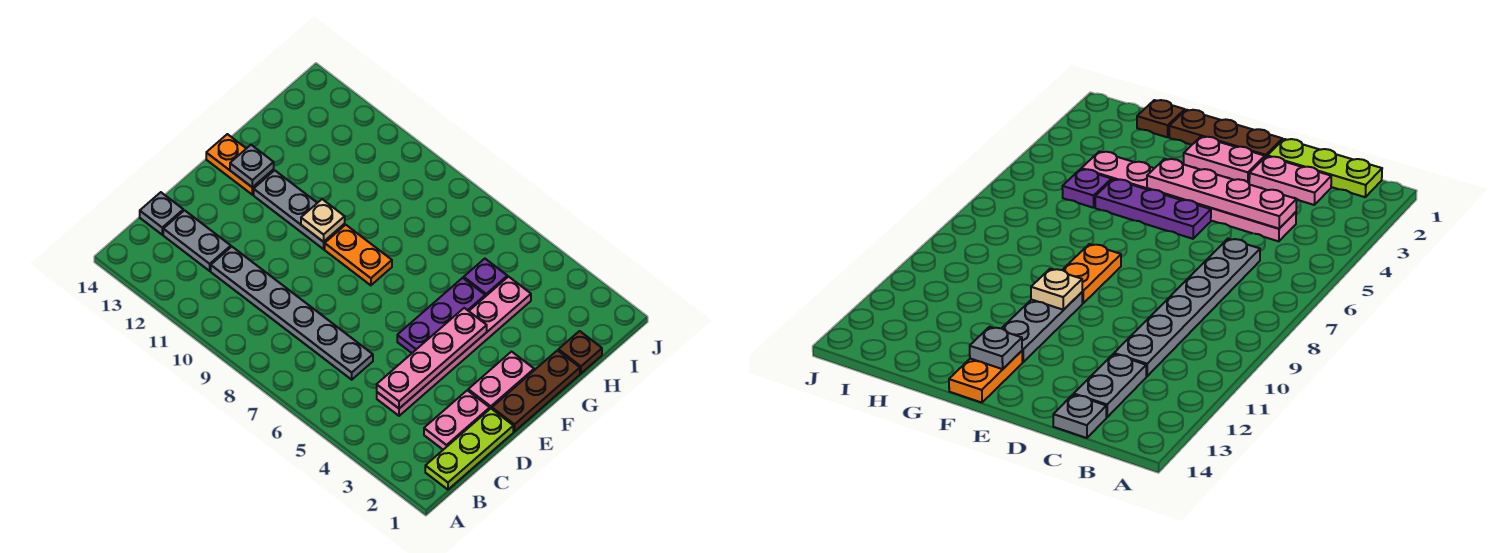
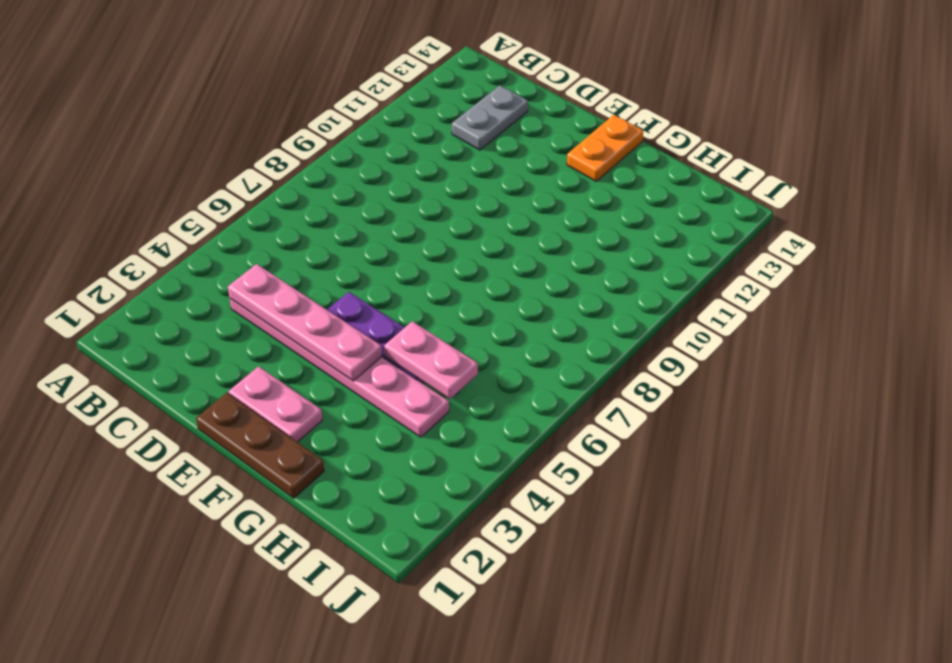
pink 1x2 plate [384,321,478,399] -> pink 1x2 plate moved to [424,390,490,450]
none -> lime 1x3 plate [425,409,513,490]
none -> grey 1x6 plate [211,247,373,380]
none -> grey 1x1 plate [140,192,183,235]

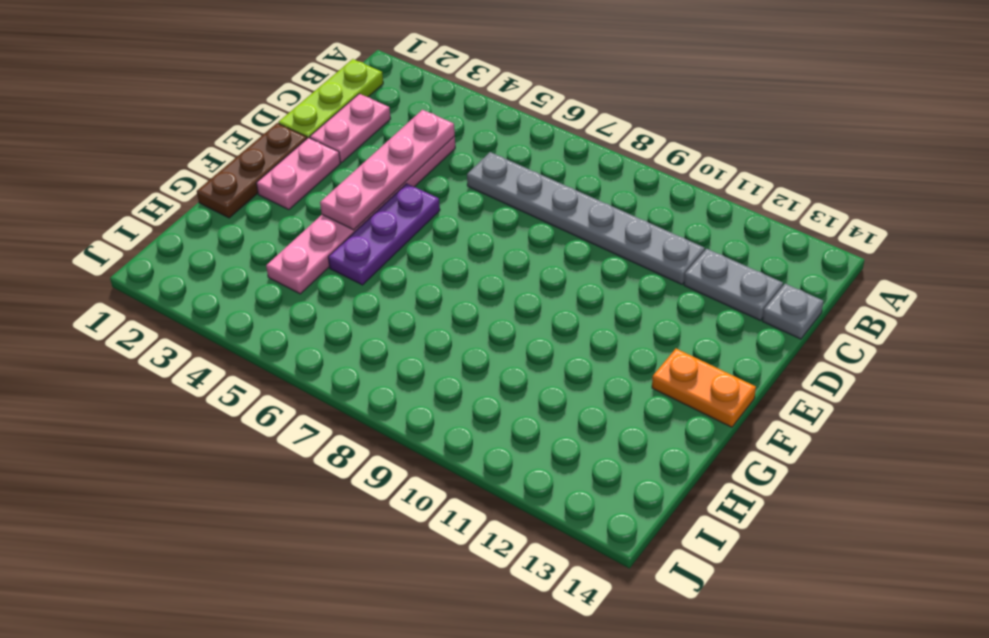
none -> orange 1x2 plate [325,225,392,285]
none -> grey 1x3 plate [254,170,345,249]
none -> brown 1x1 plate [558,331,602,373]

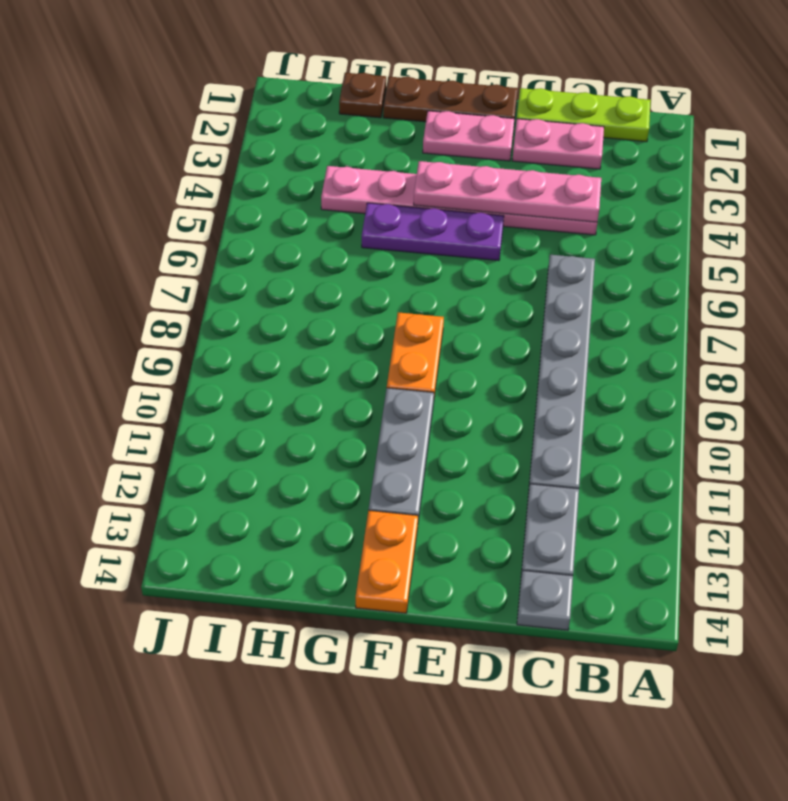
none -> purple 1x1 plate [464,259,507,297]
none -> tan 1x1 plate [301,199,345,242]
none -> grey 1x1 plate [230,145,274,188]

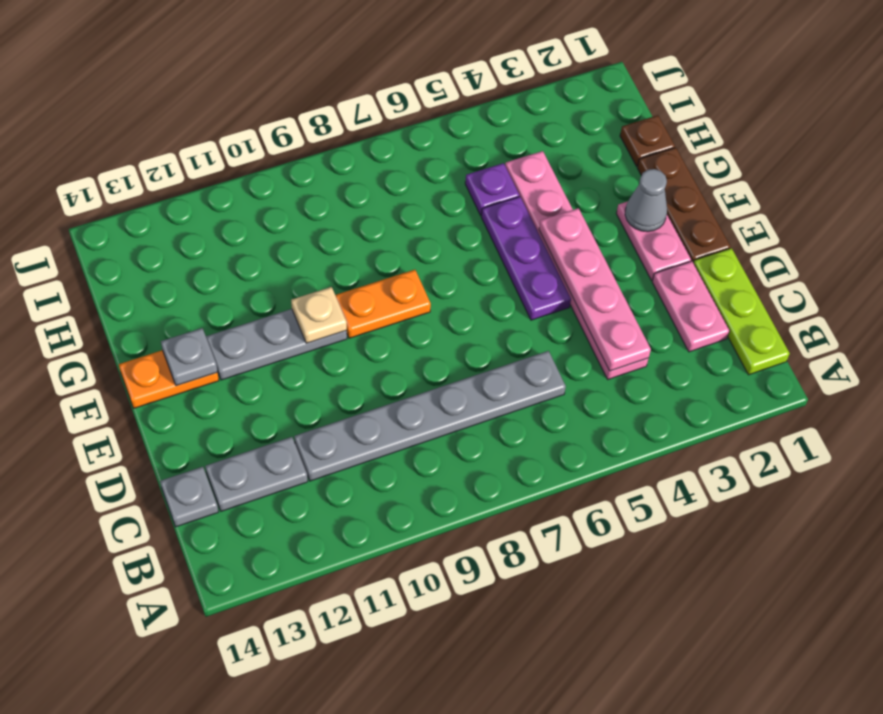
grey 1x1 cone [625,169,667,232] -> none

